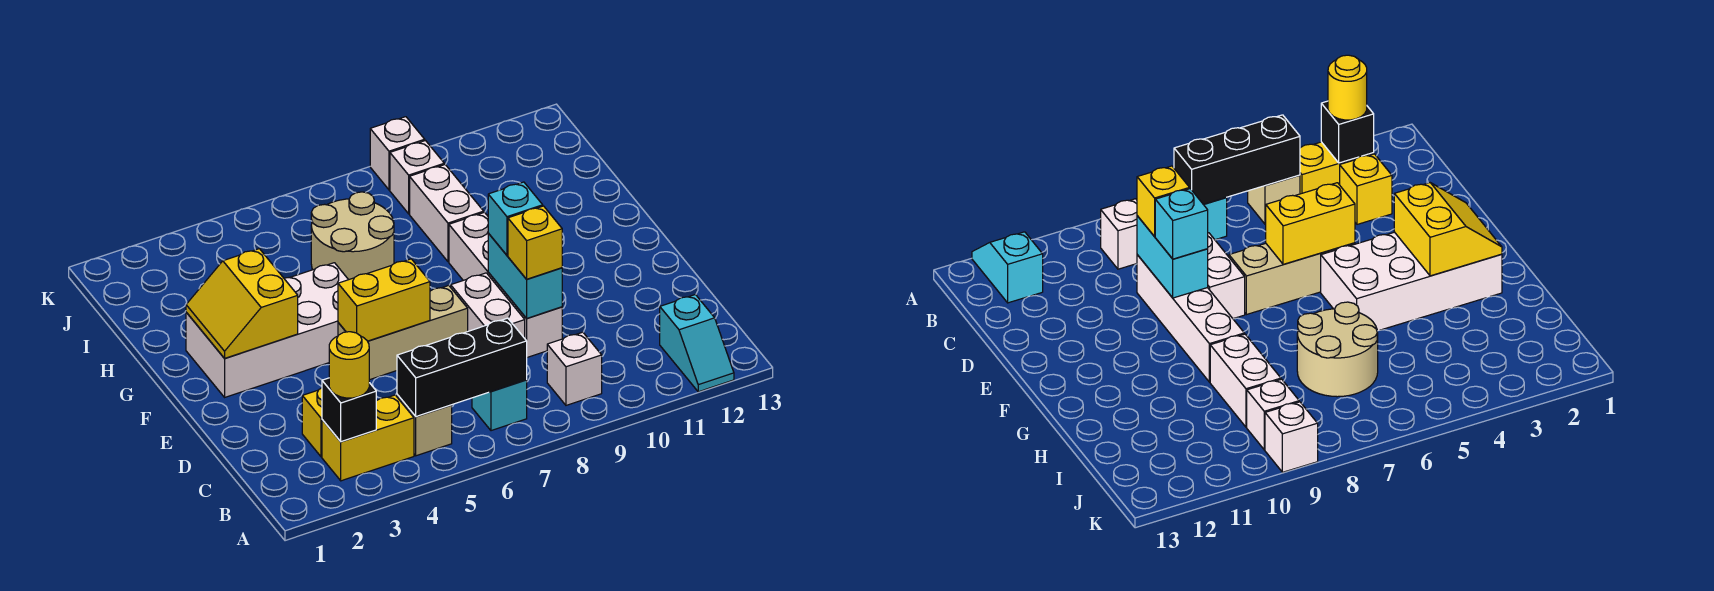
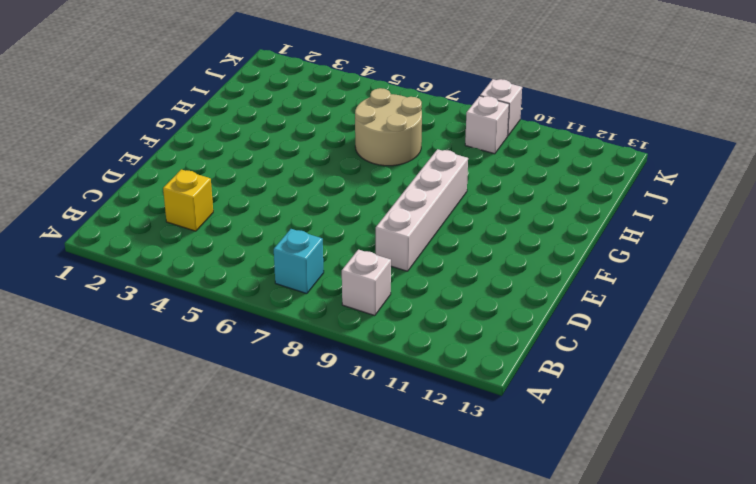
none -> cyan 1x2 slope [660,295,734,392]
none -> yellow 1x2 brick [322,395,414,481]
none -> tan 1x1 brick [397,395,452,456]

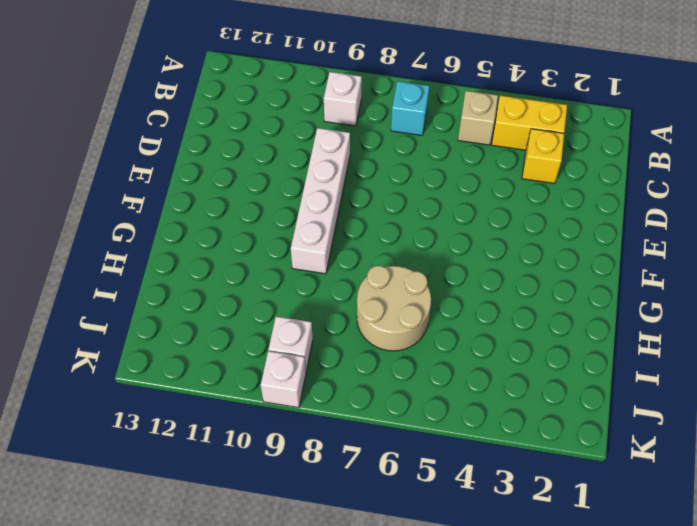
none -> cyan 1x2 slope [660,295,734,392]
none -> white 1x2 brick [451,273,525,338]
none -> tan 1x3 brick [338,285,468,380]

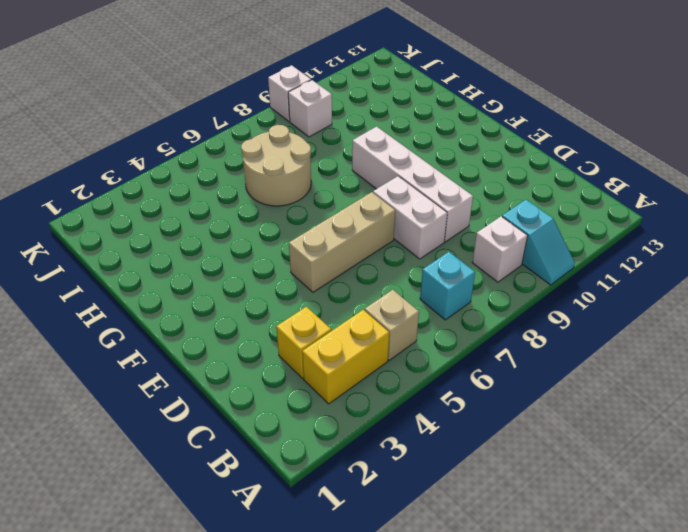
cyan 1x2 slope [502,200,575,285] -> cyan 1x2 slope moved to [660,295,734,392]
none -> white 2x4 brick [186,263,348,397]
none -> white 1x2 brick [410,165,484,262]
none -> black 1x1 brick [322,378,376,442]

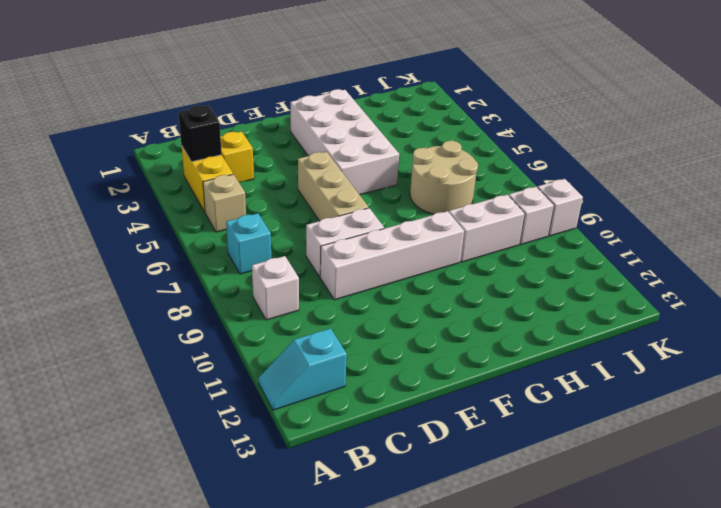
none -> black 1x3 brick [397,318,527,417]
none -> cyan 1x2 brick [488,233,562,318]
none -> yellow 1x2 brick [338,259,430,341]

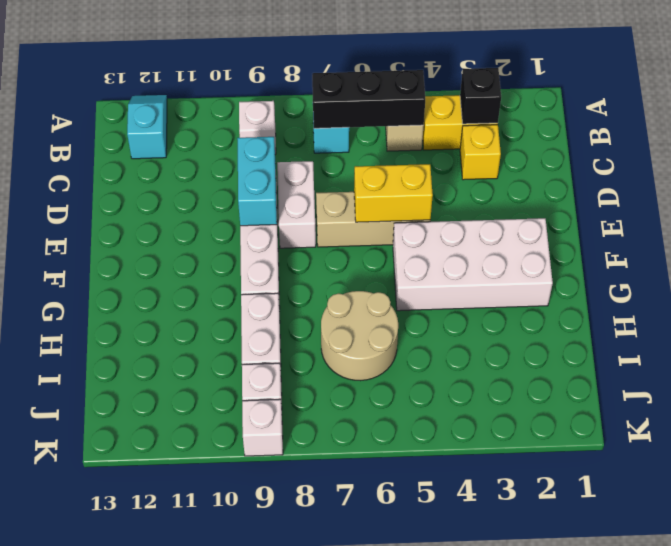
none -> yellow 2x2 slope [186,249,298,358]
none -> yellow 1x1 round brick [329,332,369,398]
none -> yellow 1x1 brick [508,206,562,279]

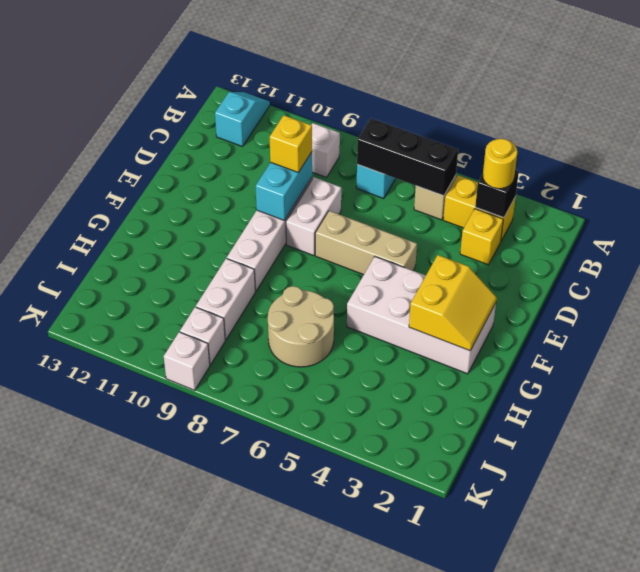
none -> yellow 1x2 brick [338,259,430,341]
none -> cyan 1x1 brick [488,182,543,255]

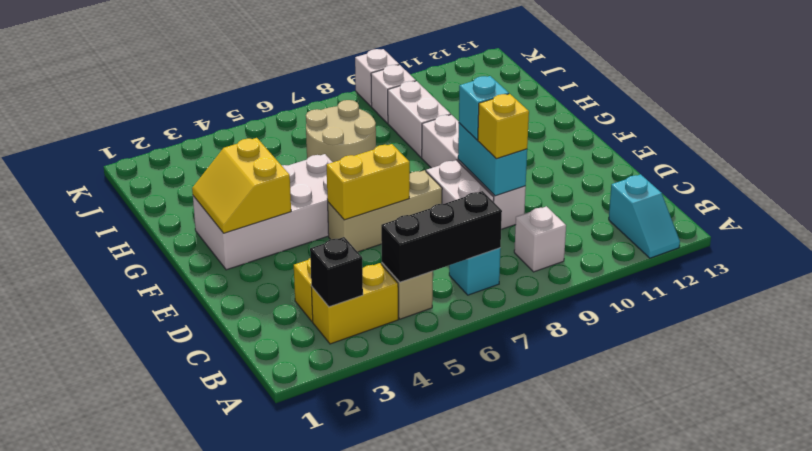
none -> yellow 1x1 round brick [329,332,369,398]

